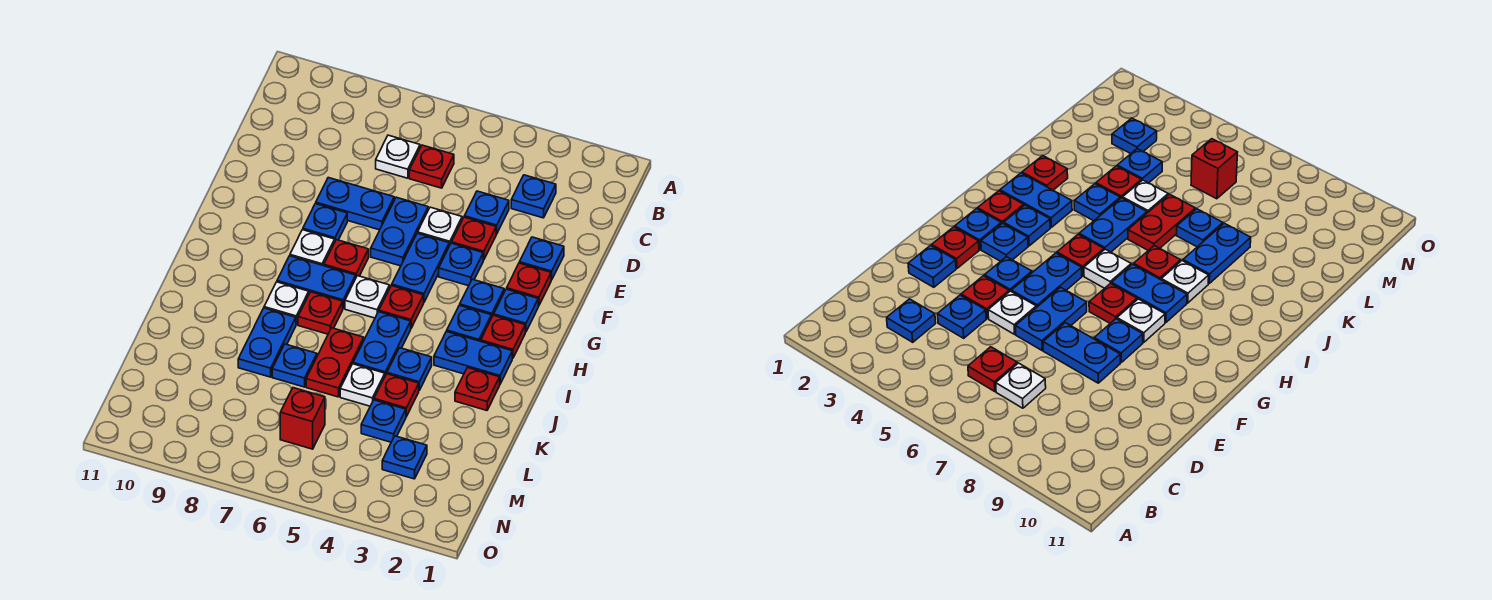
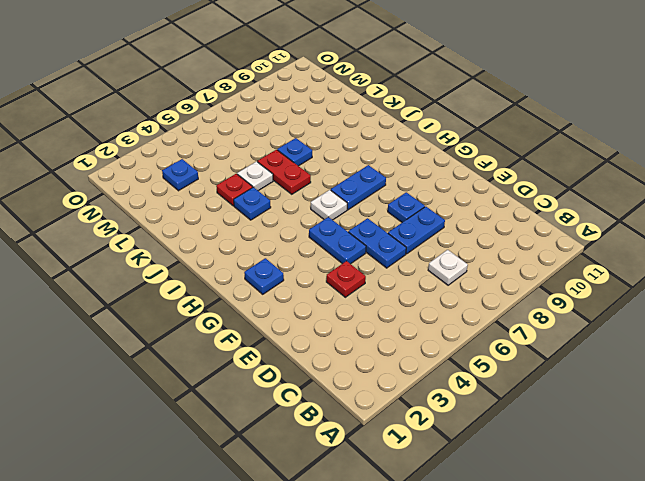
none -> blue 1x1 plate [511,175,556,218]
none -> red 1x1 plate [409,145,454,188]
none -> blue 1x1 plate [464,191,509,234]
none -> blue 1x1 plate [519,237,564,280]

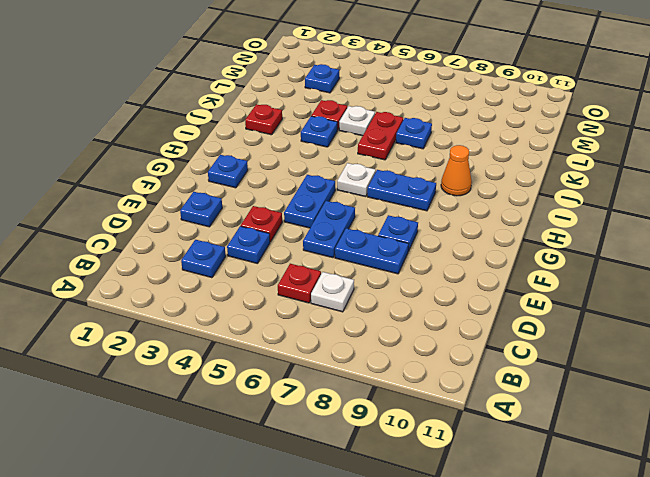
orange 1x1 cone [441,145,472,196] -> none
none -> white 1x1 plate [418,207,462,246]
none -> red 1x1 plate [507,263,551,306]
none -> blue 1x1 plate [439,243,483,286]
none -> blue 1x1 plate [460,279,504,318]

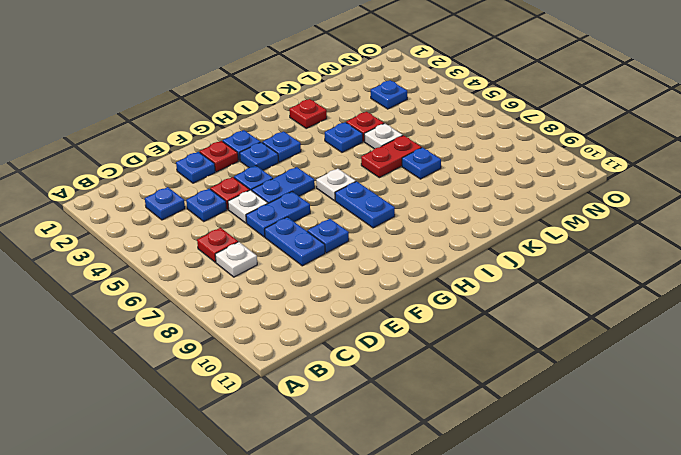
none -> red 1x1 plate [324,240,369,277]
none -> white 1x1 plate [290,230,335,266]
none -> red 1x1 plate [481,315,525,358]
none -> red 1x1 plate [379,286,424,328]

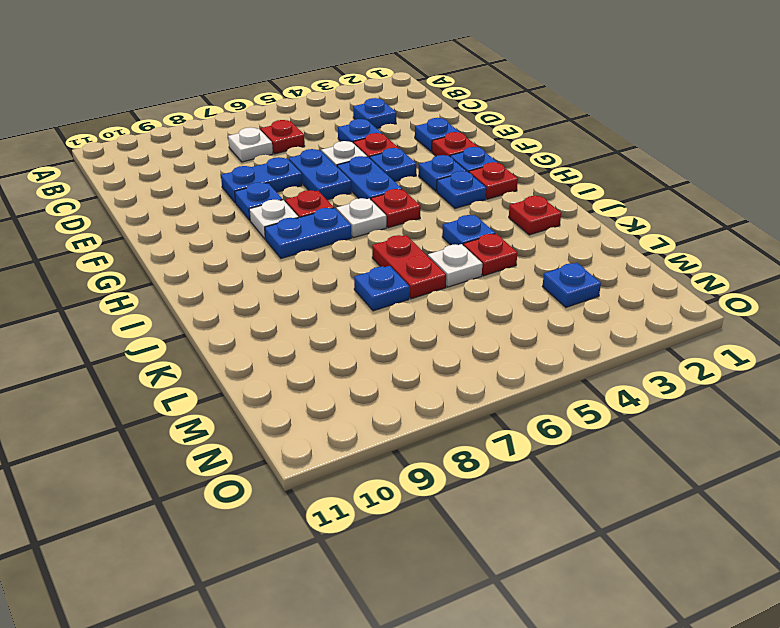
none -> blue 1x2 plate [434,331,512,384]
none -> blue 1x2 plate [353,312,411,375]
none -> red 1x1 plate [298,292,343,334]
none -> white 1x1 plate [264,282,309,325]

